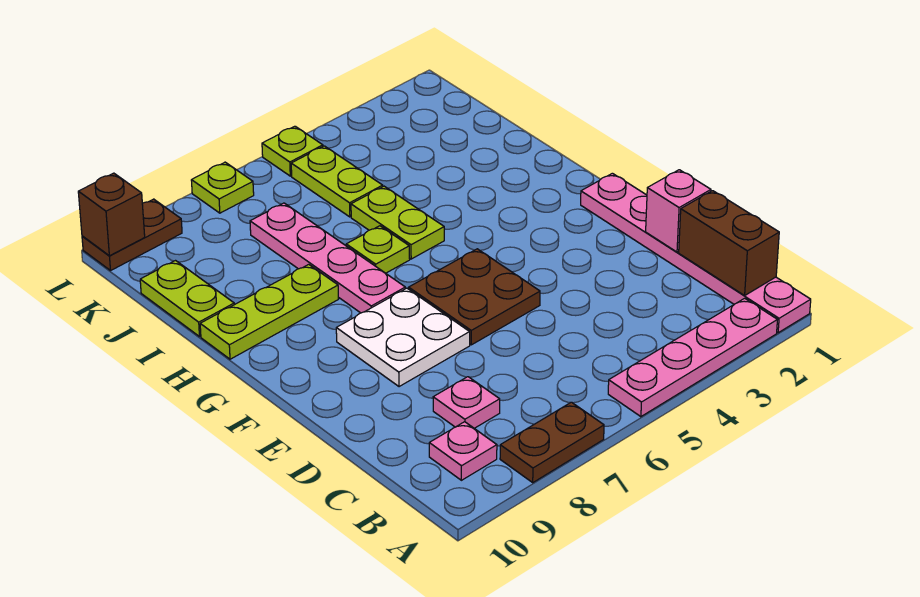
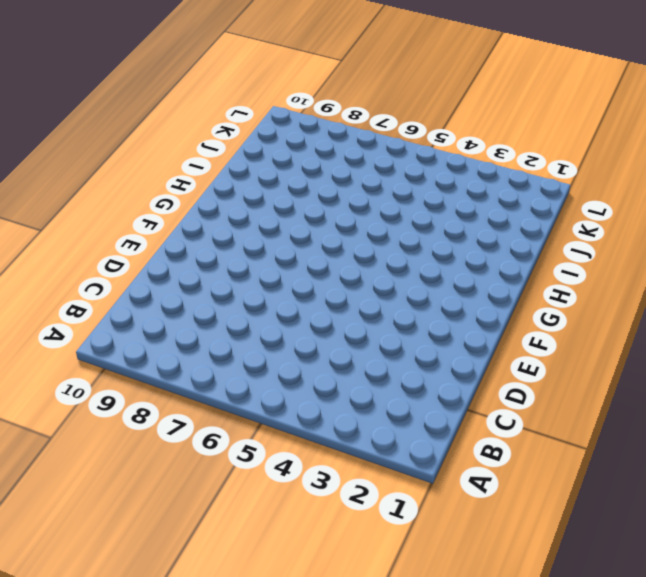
none -> pink 1x6 plate [581,173,811,333]
none -> pink 1x4 plate [608,298,777,417]
none -> brown 1x2 plate [500,402,604,482]

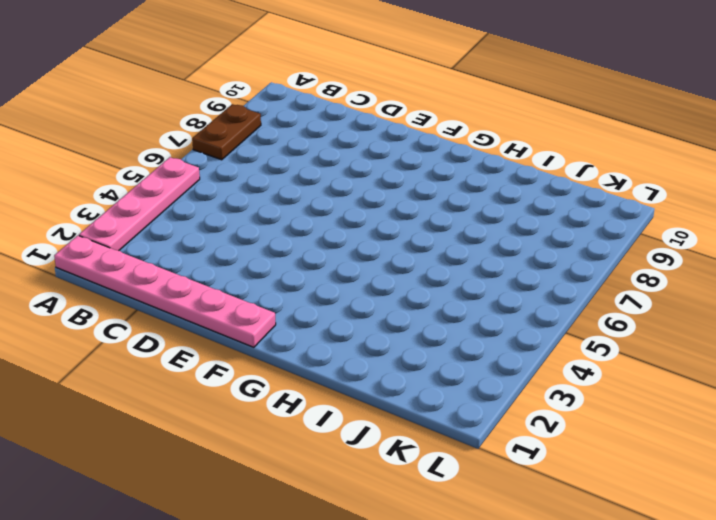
none -> pink 1x1 plate [429,422,497,480]
none -> pink 1x1 plate [433,377,500,428]
none -> brown 2x2 plate [409,249,540,345]

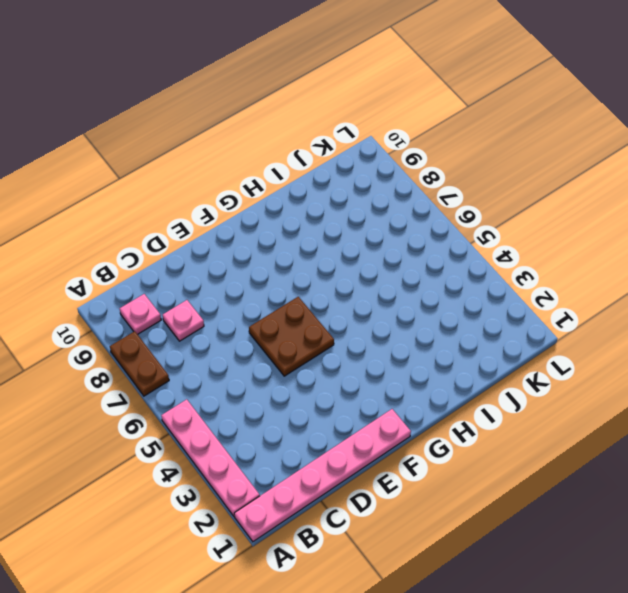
none -> white 2x2 plate [336,288,470,387]
none -> pink 1x4 plate [250,203,405,313]
none -> lime 1x2 plate [351,186,444,259]

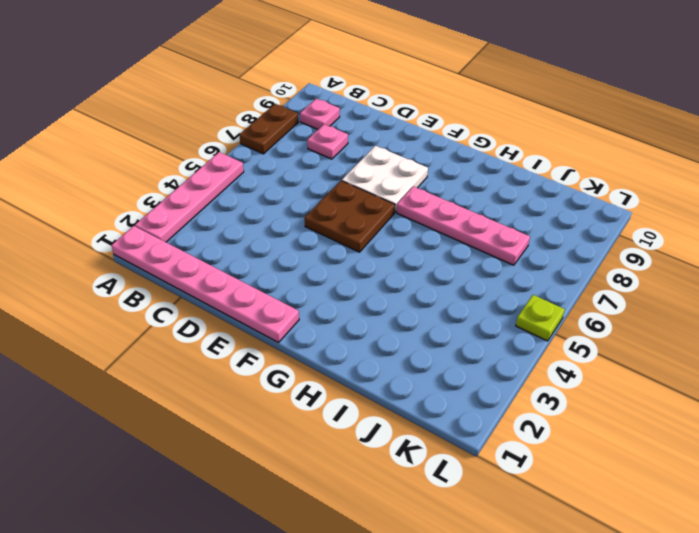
none -> lime 1x2 plate [351,186,444,259]
none -> lime 1x1 plate [346,226,410,273]
none -> lime 1x3 plate [200,264,338,359]

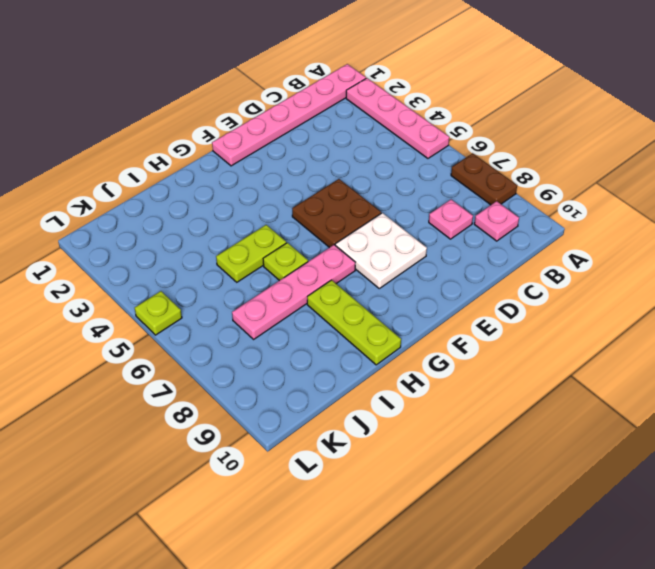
none -> lime 1x2 plate [140,261,234,337]
none -> lime 1x2 plate [291,146,383,217]
none -> lime 1x1 plate [191,162,254,213]

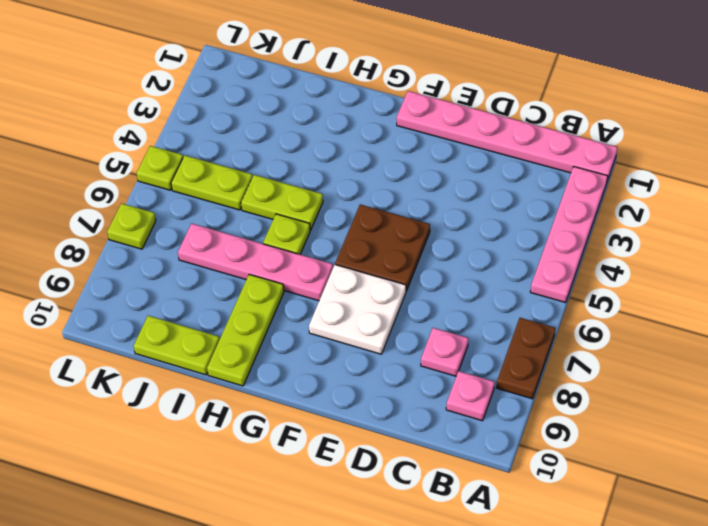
none -> brown 1x2 plate [82,199,182,270]
none -> brown 1x2 brick [679,191,779,295]
none -> pink 1x1 brick [646,170,711,252]

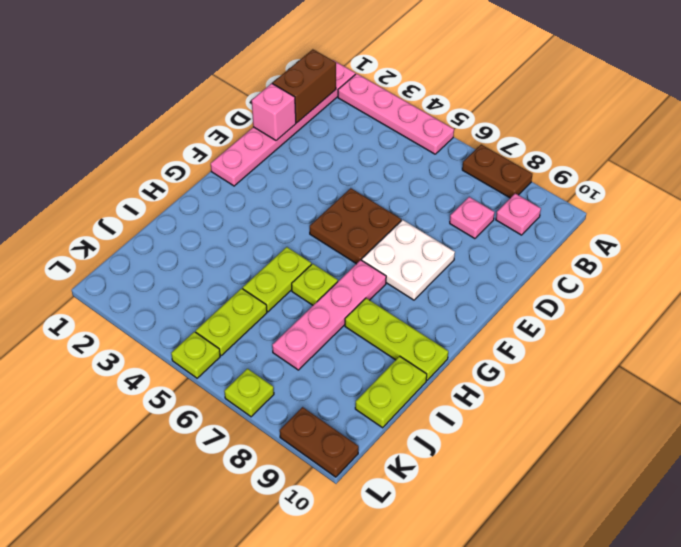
none -> brown 1x1 brick [78,173,145,256]

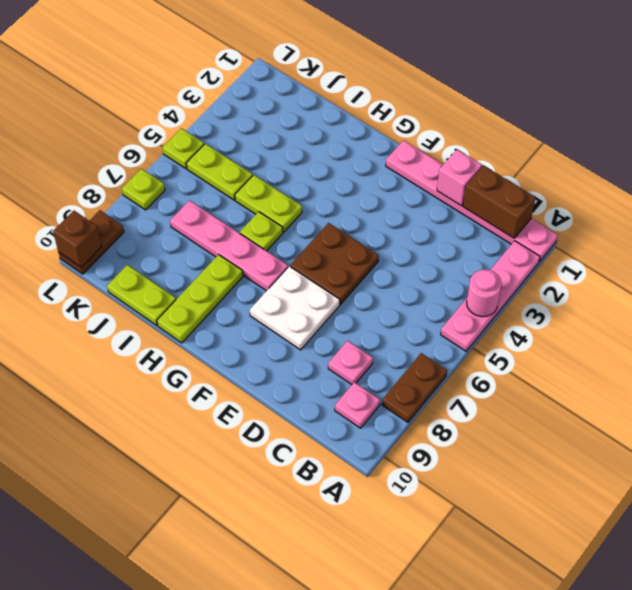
pink 1x1 round brick [467,269,502,317] -> none

